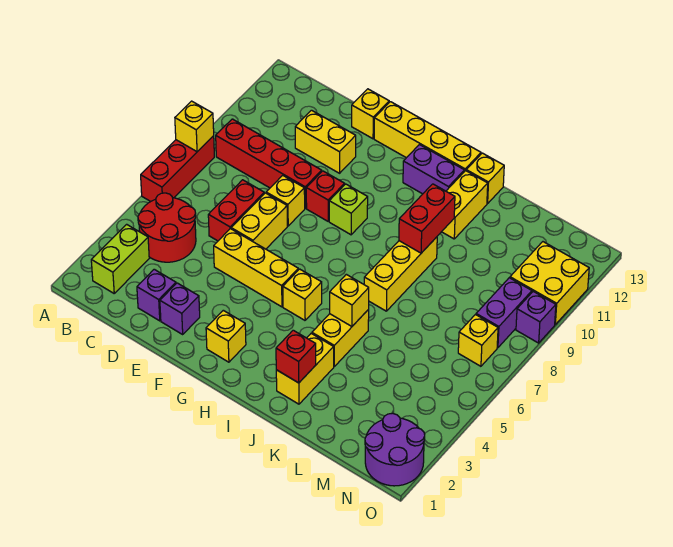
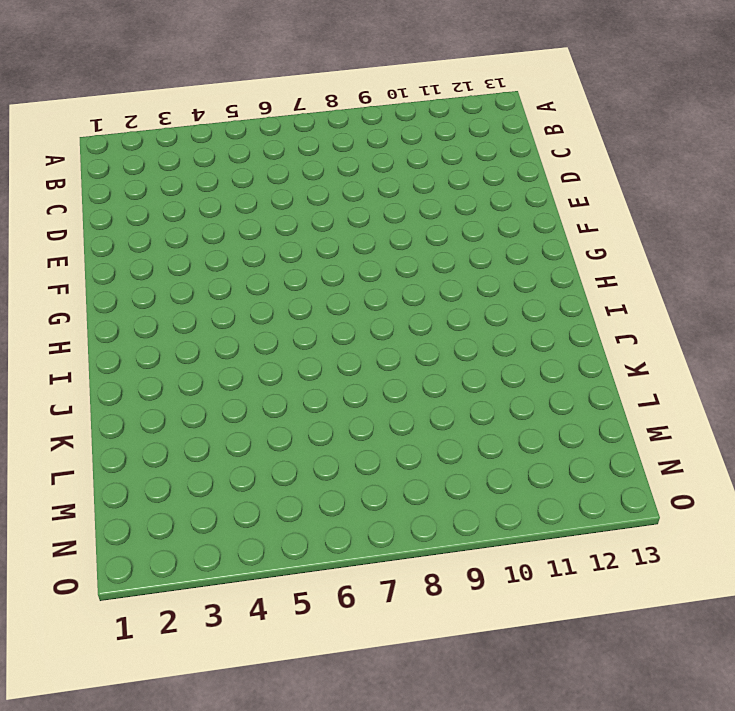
none -> red 1x3 brick [141,136,214,202]
none -> lime 1x2 brick [91,224,149,293]
none -> red 2x2 round brick [138,193,196,262]
none -> red 1x4 brick [216,119,322,208]

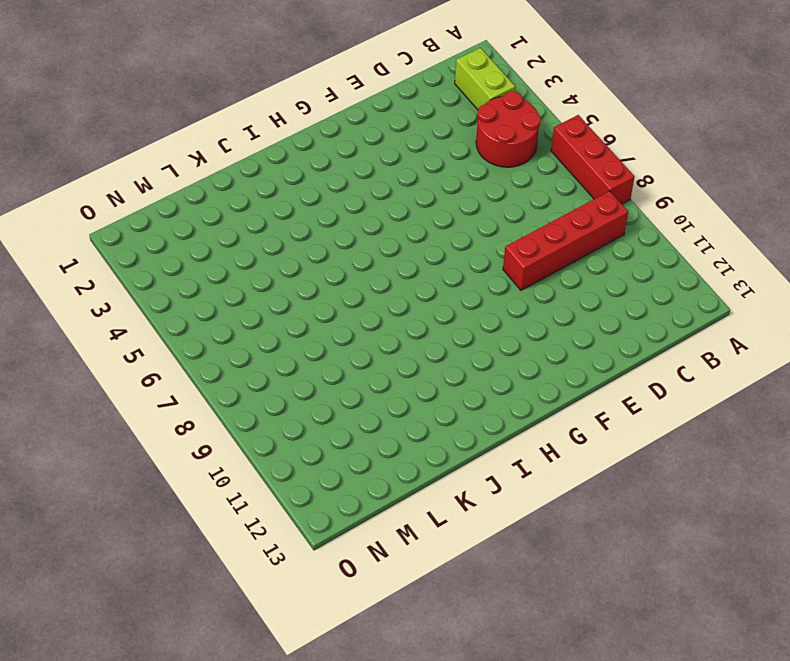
none -> purple 1x1 brick [137,269,176,321]
none -> red 1x2 brick [208,180,264,241]
none -> yellow 1x2 brick [295,110,356,173]
none -> purple 1x1 brick [160,283,200,334]

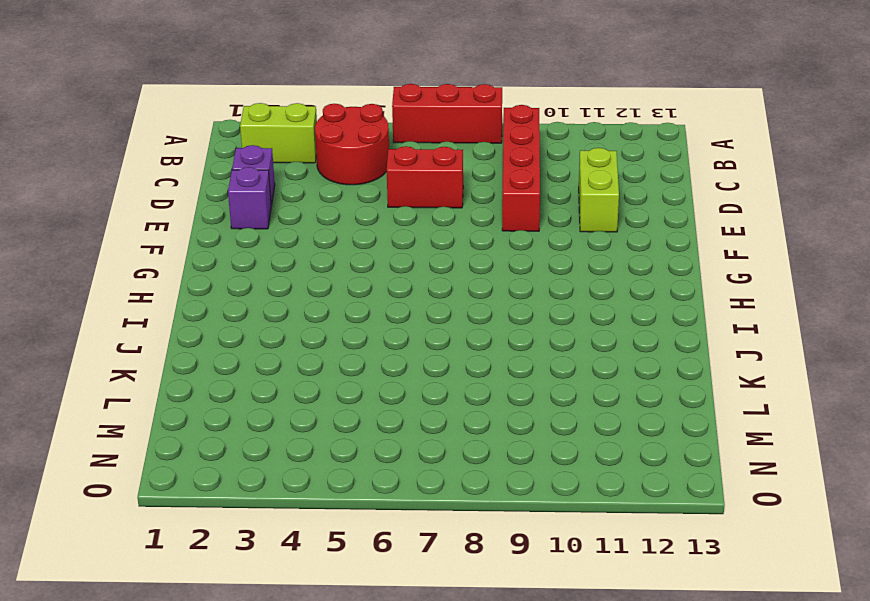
lime 1x2 brick [579,148,619,232] -> yellow 1x2 brick [295,110,356,173]
none -> yellow 1x3 brick [214,229,298,307]
none -> yellow 1x2 brick [231,193,287,249]
none -> yellow 1x1 brick [266,175,305,226]
none -> yellow 1x1 brick [352,89,389,139]

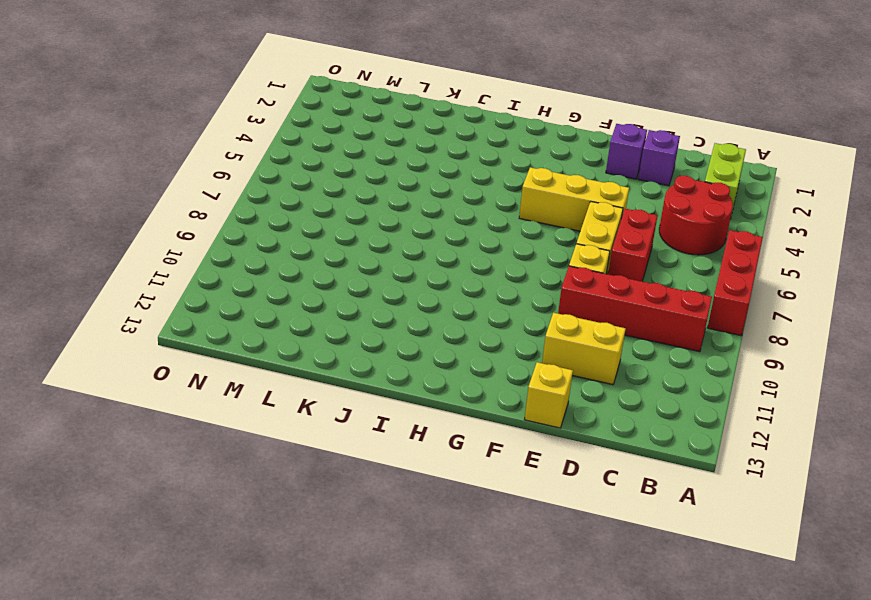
none -> red 1x1 brick [306,171,345,221]
none -> yellow 1x4 brick [374,102,481,172]
none -> yellow 1x1 brick [206,310,246,362]
none -> lime 1x1 brick [329,184,368,235]

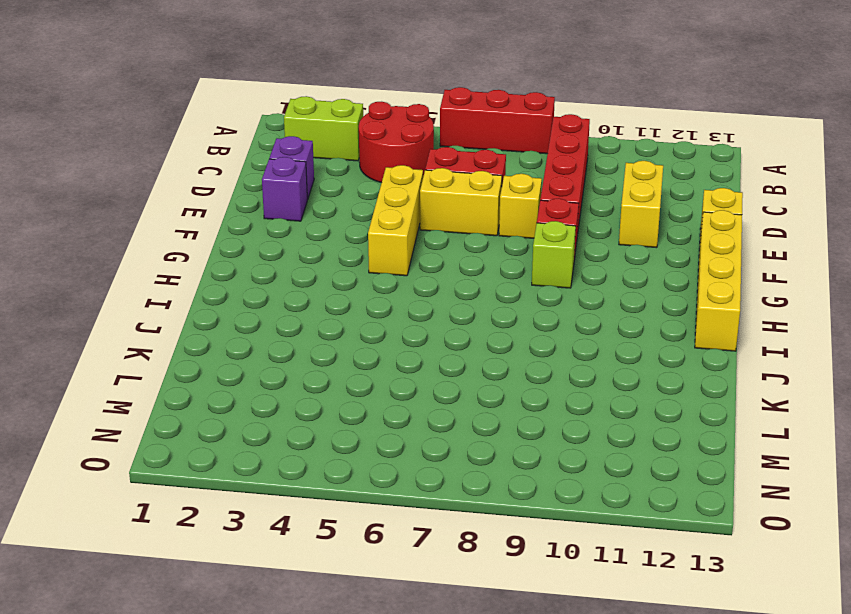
none -> yellow 1x1 brick [206,310,246,362]
none -> yellow 1x1 brick [283,269,322,320]
none -> purple 1x2 brick [403,145,464,194]
none -> yellow 1x2 brick [276,333,334,404]

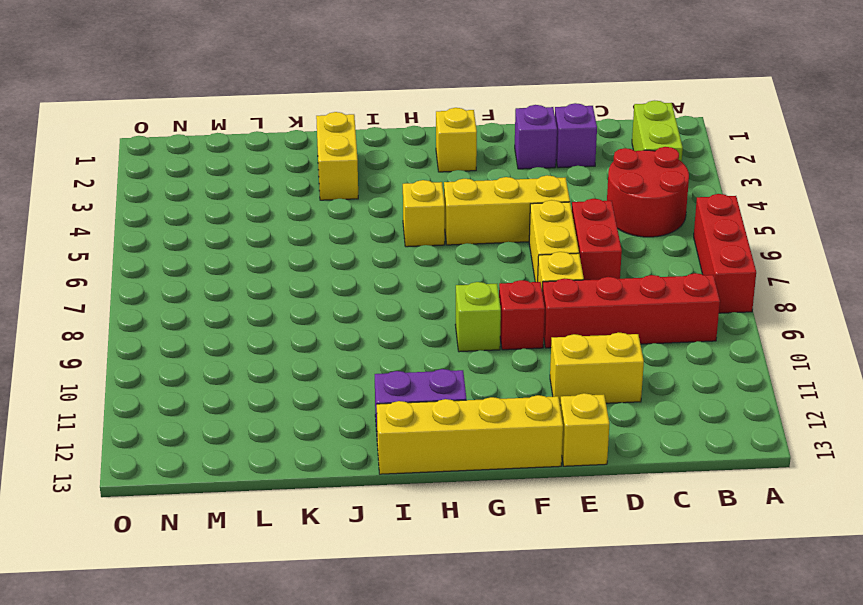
none -> yellow 1x2 brick [312,309,369,366]
none -> yellow 1x3 brick [364,237,437,311]
none -> yellow 1x2 brick [442,171,488,239]
none -> yellow 1x1 brick [466,153,504,204]

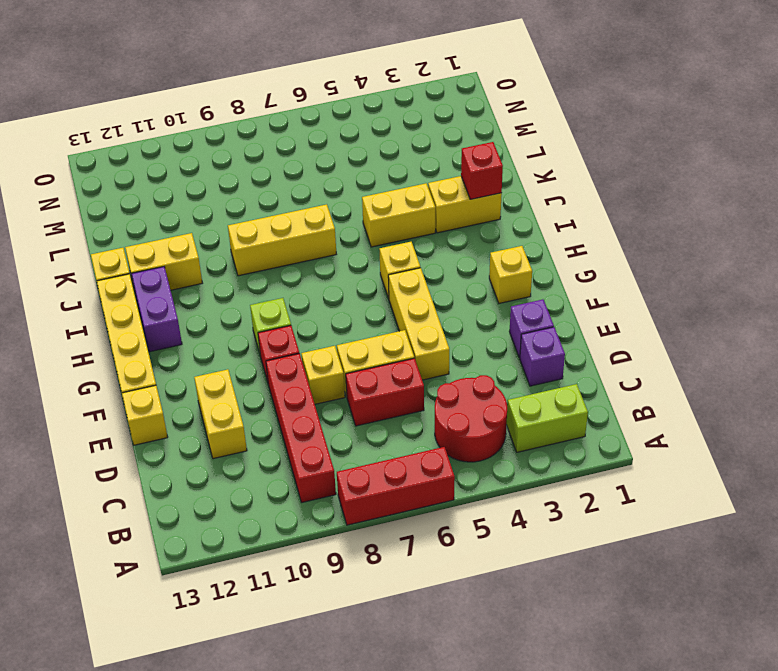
none -> purple 2x2 round brick [365,413,425,486]
none -> yellow 1x1 brick [458,315,498,366]
none -> purple 1x2 brick [476,278,532,348]
none -> yellow 2x2 brick [510,242,589,324]

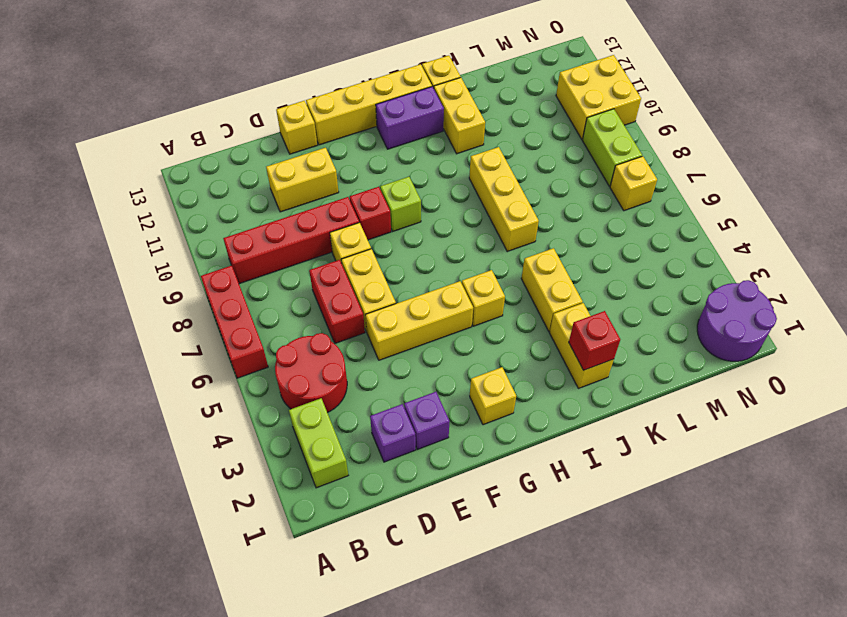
lime 1x2 brick [582,109,642,186] -> purple 1x2 brick [476,278,532,348]
none -> purple 1x1 brick [516,291,556,343]
none -> yellow 1x1 brick [175,101,214,152]
none -> yellow 1x1 brick [330,274,369,326]
none -> red 1x2 brick [399,184,455,253]

